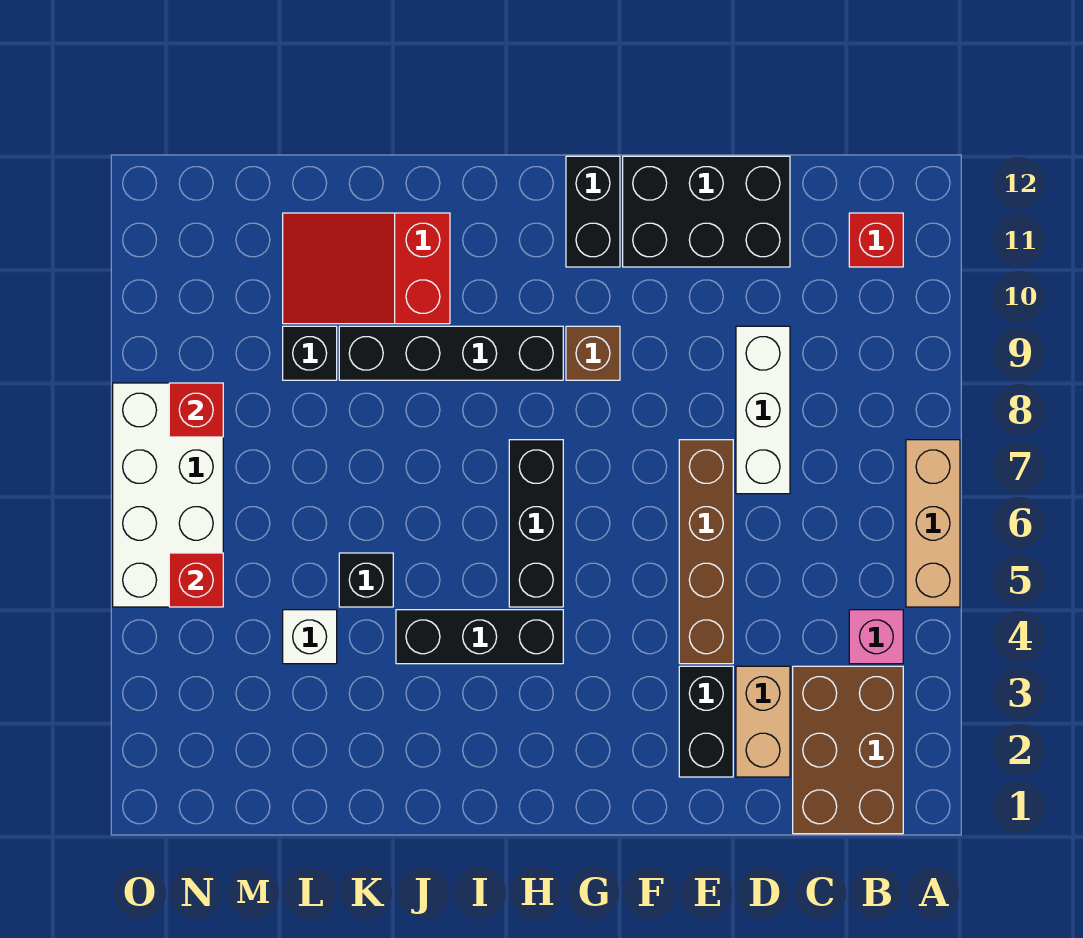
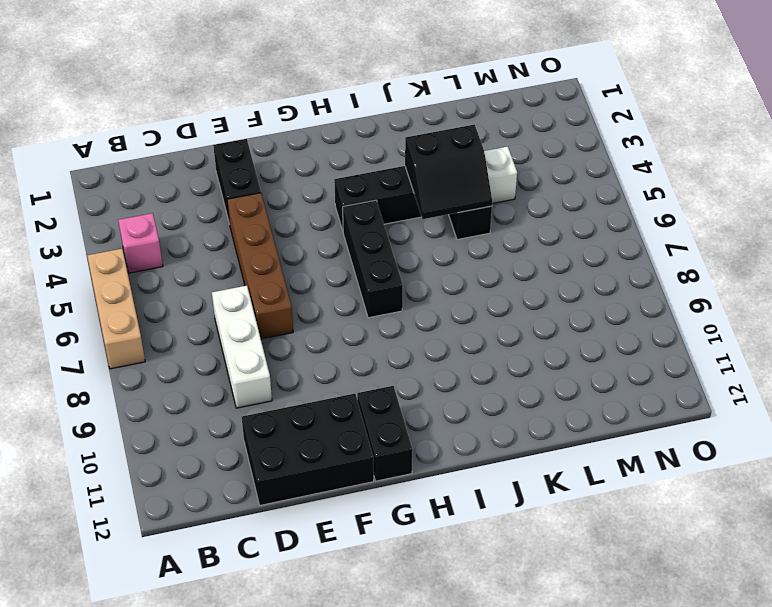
black 2x2 slope [405,125,492,219] -> none
none -> brown 2x3 brick [793,666,903,834]
none -> red 1x1 brick [849,213,903,267]
none -> tan 1x2 brick [736,666,790,777]

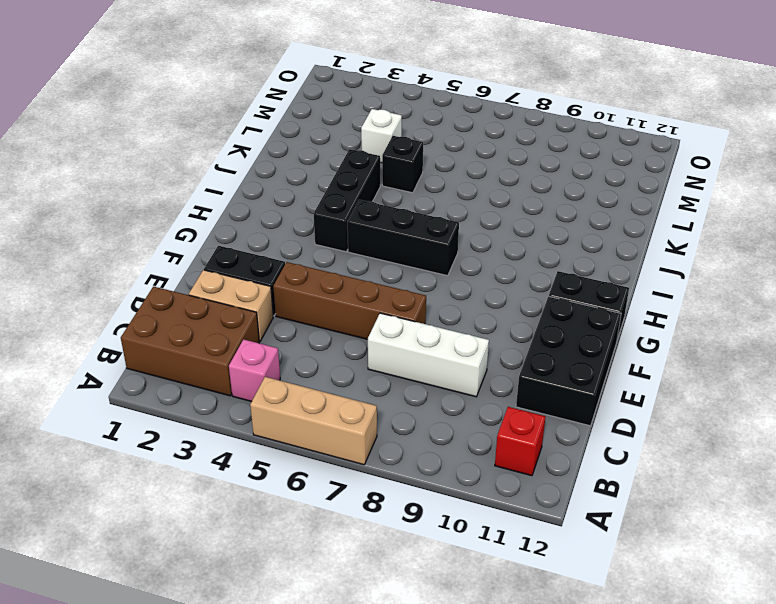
none -> brown 1x1 brick [566,326,620,380]
none -> black 1x4 brick [339,326,563,380]
none -> red 2x3 slope [283,213,450,324]

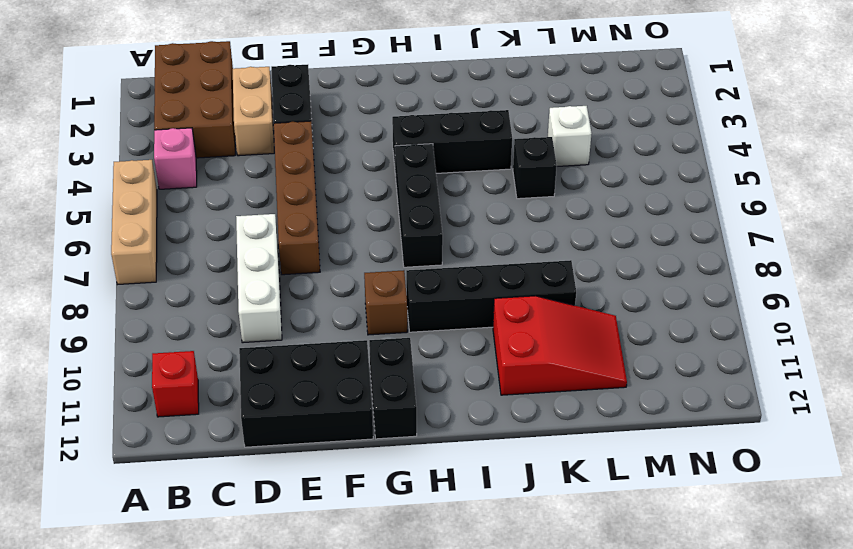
none -> black 1x1 brick [283,326,337,380]
none -> white 2x4 brick [113,383,223,607]
none -> red 1x1 brick [169,553,223,607]

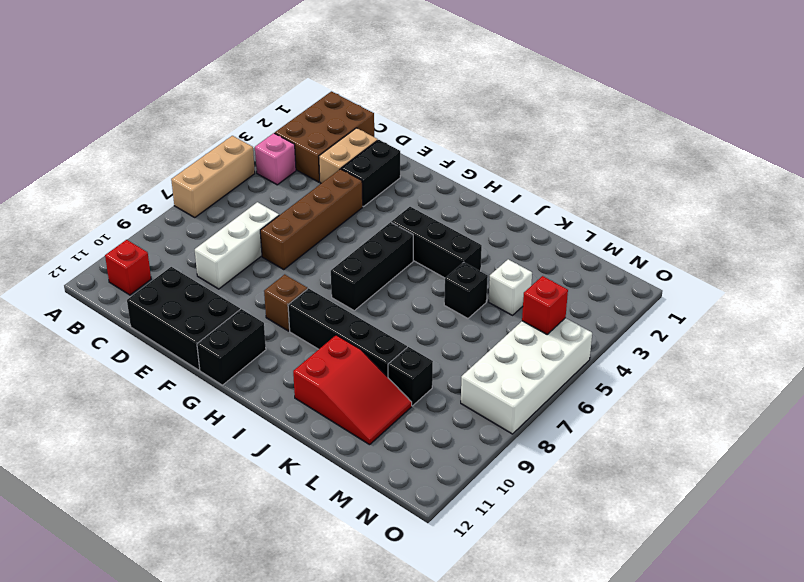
none -> red 1x1 brick [169,383,223,437]

